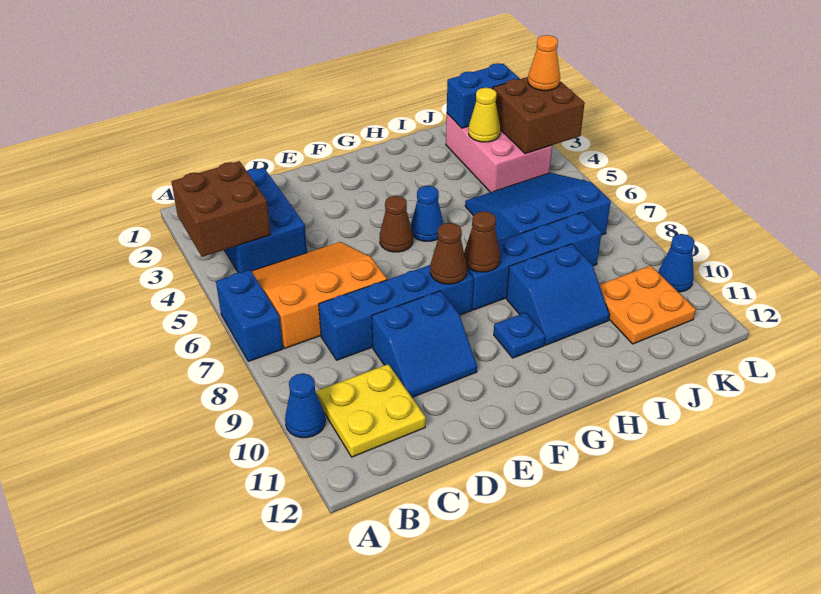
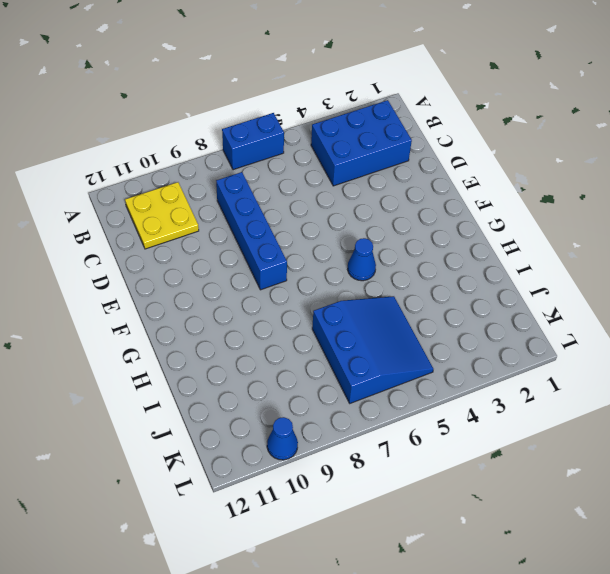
none -> blue 1x1 cone [285,373,325,438]
none -> orange 3x3 slope [252,242,387,348]
none -> blue 2x2 slope [372,291,477,397]

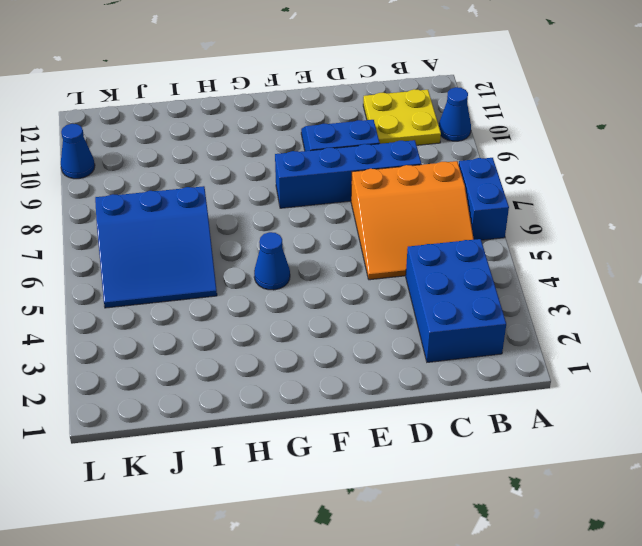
none -> brown 1x1 cone [380,196,413,252]
none -> blue 1x4 brick [467,212,602,310]
none -> blue 1x1 plate [494,312,545,358]

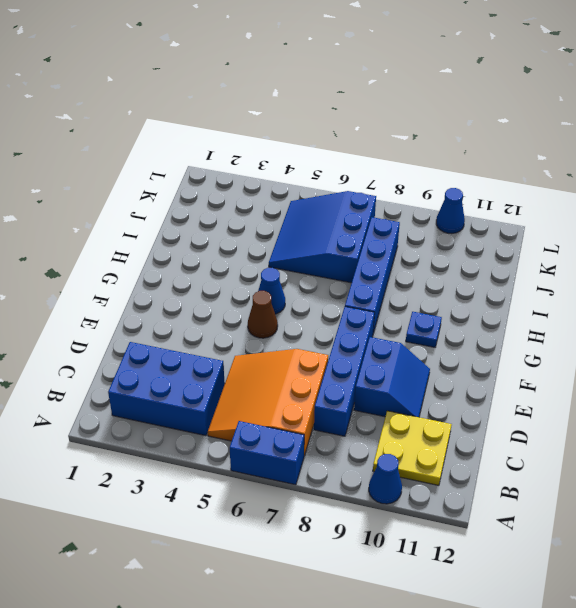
none -> blue 2x2 slope [507,244,610,345]
none -> pink 2x3 brick [446,114,552,192]
none -> orange 2x2 plate [600,265,696,344]

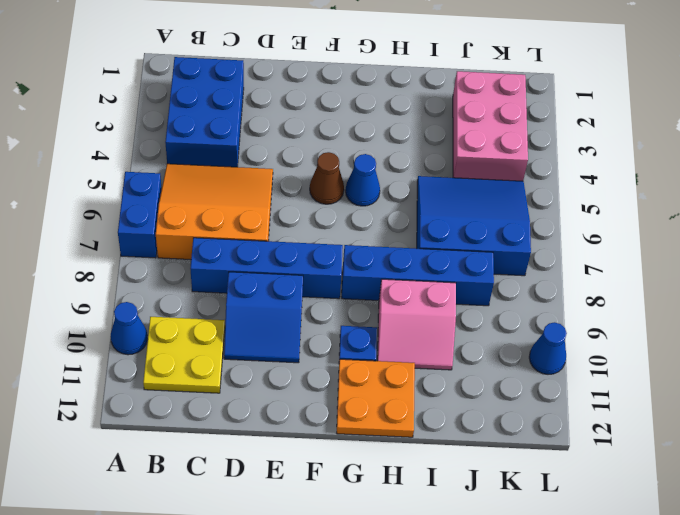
orange 2x2 plate [337,359,415,437] -> orange 2x2 plate moved to [600,265,696,344]
pink 2x2 slope [377,279,456,370] -> blue 2x2 slope [507,244,610,345]
none -> brown 2x2 brick [171,161,271,257]
none -> brown 1x1 cone [430,223,467,284]
none -> brown 1x1 cone [464,211,500,272]

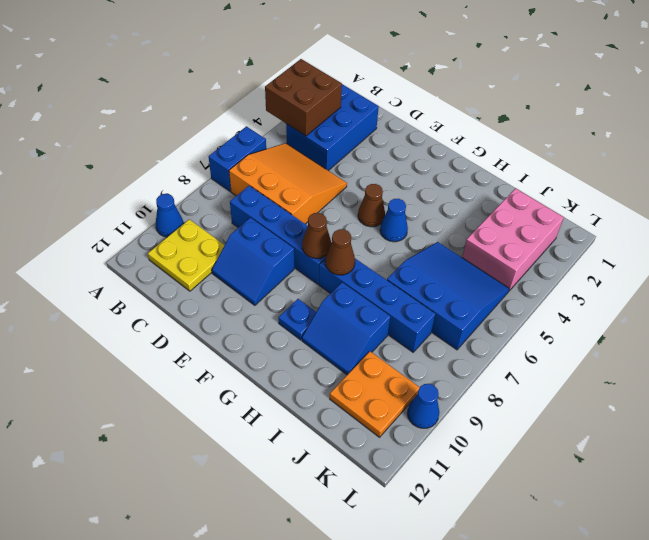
none -> blue 1x2 brick [447,63,520,128]
none -> yellow 1x1 cone [469,88,500,142]
none -> brown 2x2 brick [493,77,585,154]

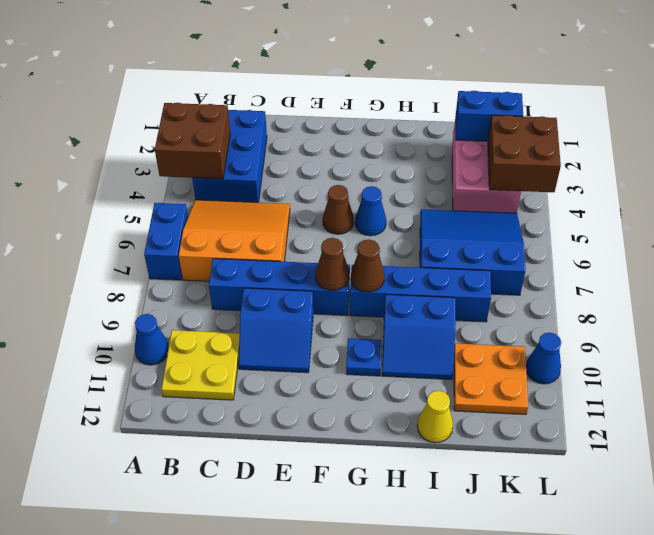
yellow 1x1 cone [417,391,453,443] -> yellow 1x1 cone moved to [469,88,500,142]
none -> orange 1x1 cone [528,35,560,91]

